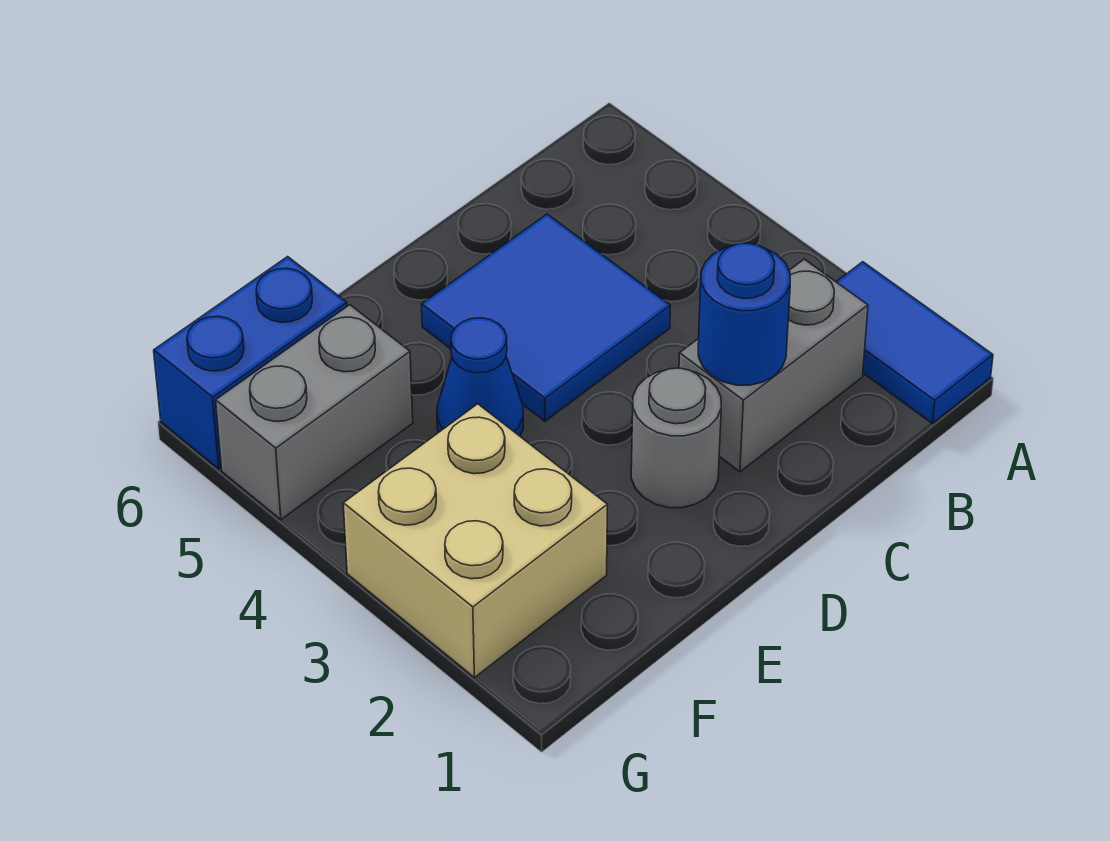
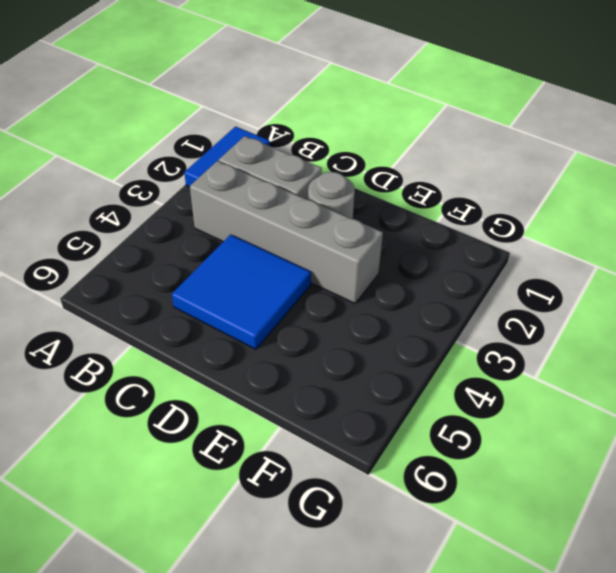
grey 1x4 brick [190,161,383,303] -> none
none -> blue 1x1 cone [437,318,523,436]
none -> tan 2x2 brick [343,404,608,678]

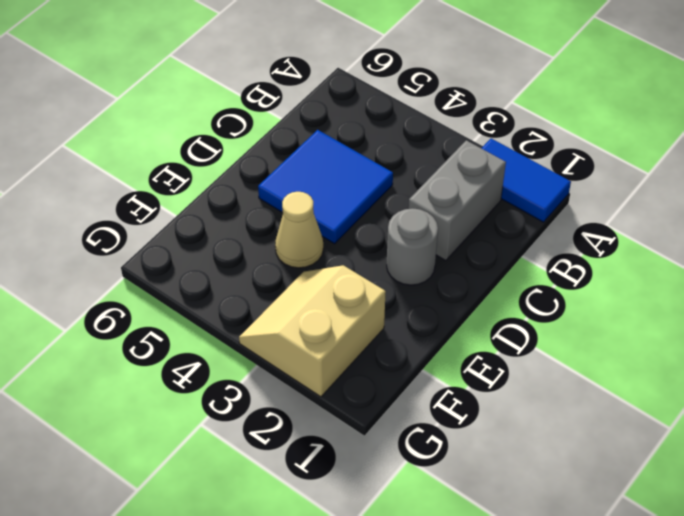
tan 1x1 cone [275,192,323,268] -> blue 1x1 cone [437,318,523,436]
tan 2x2 slope [239,265,386,397] -> tan 2x2 brick [343,404,608,678]
none -> grey 1x2 brick [216,305,413,520]
none -> blue 1x2 brick [154,257,347,469]

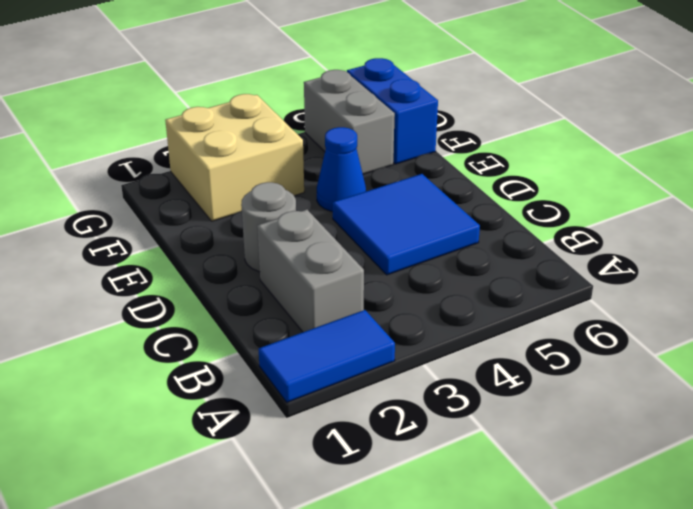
none -> blue 1x1 round brick [698,243,790,385]

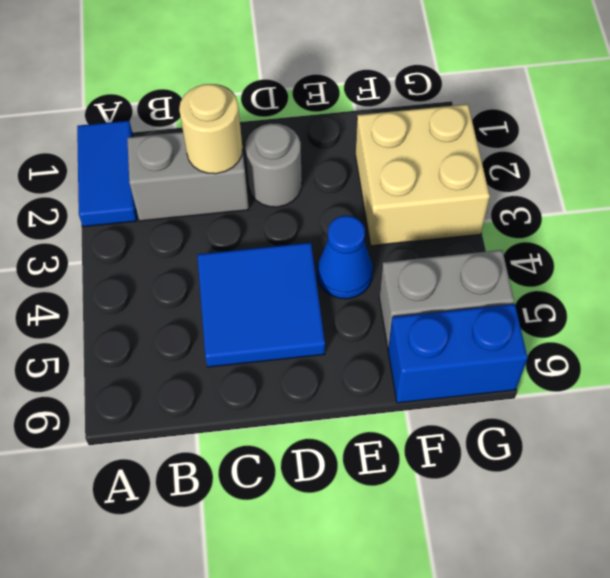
tan 1x1 round brick [179,84,242,174] -> blue 1x1 round brick [698,243,790,385]

